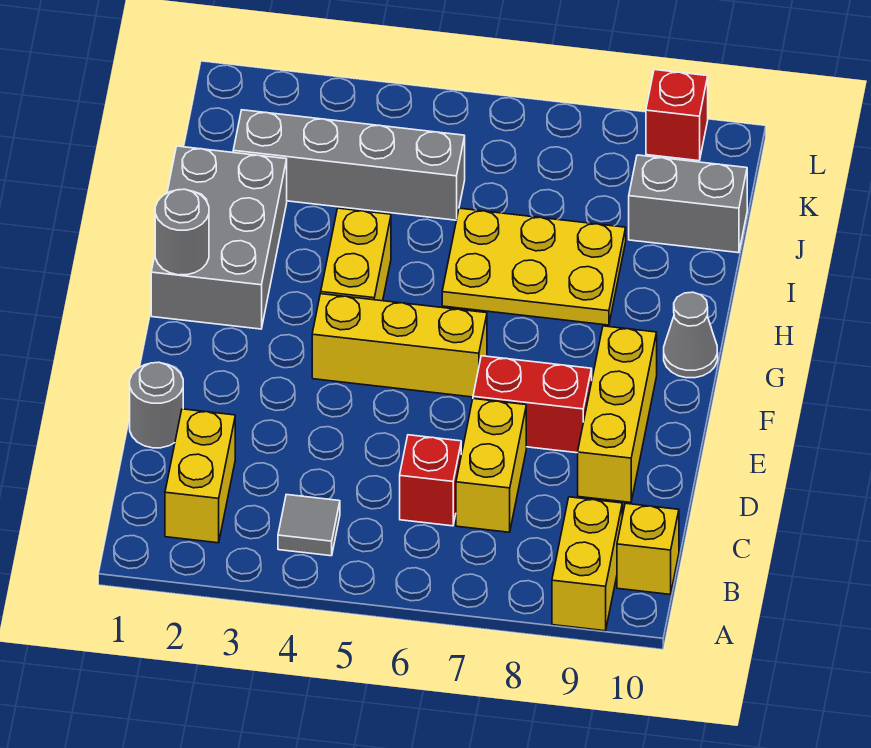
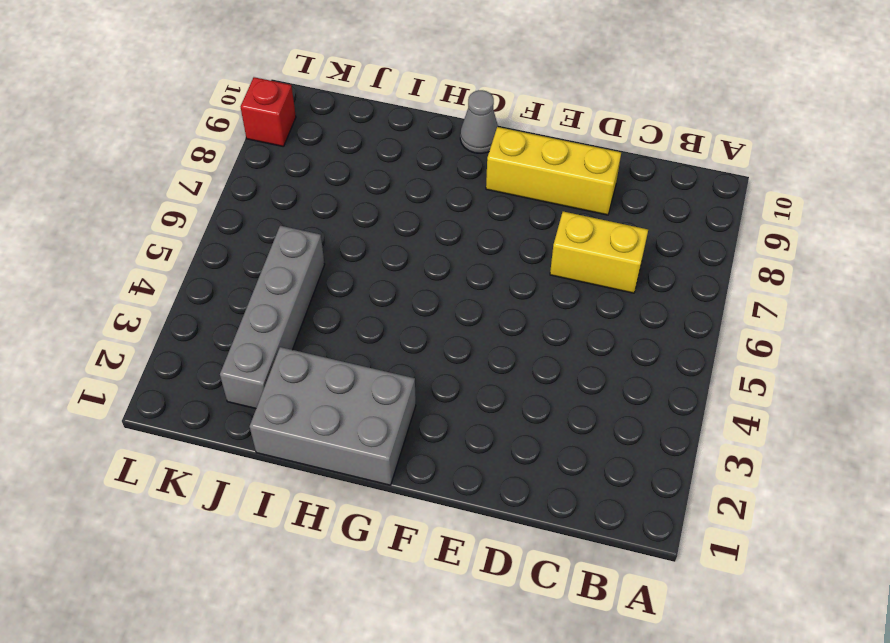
none -> yellow 1x2 brick [552,497,622,631]
none -> yellow 1x2 brick [165,409,235,543]
none -> grey 1x1 tile [278,495,340,556]

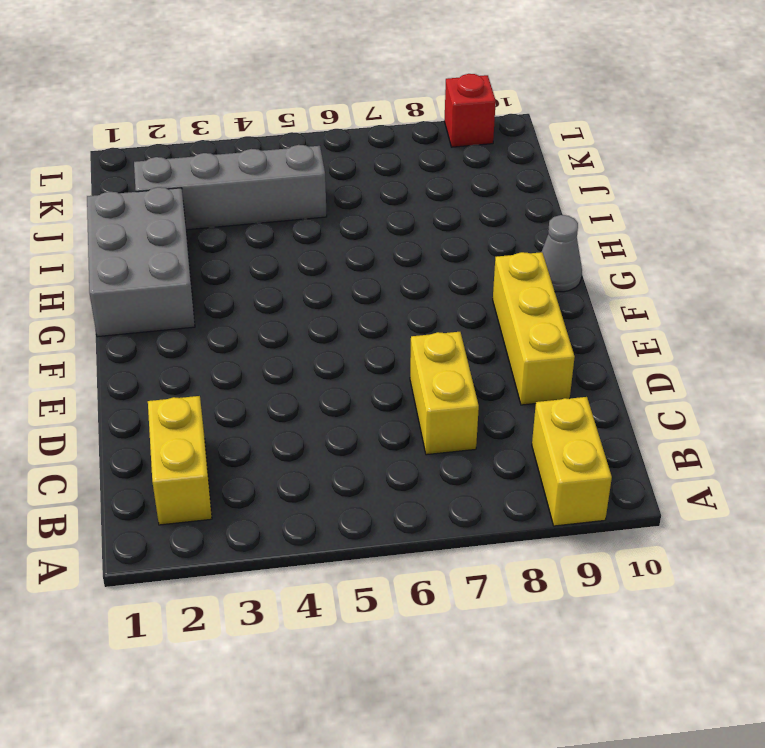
none -> grey 1x1 tile [278,495,340,556]
none -> yellow 1x1 brick [617,503,679,594]
none -> red 1x1 brick [400,435,461,526]

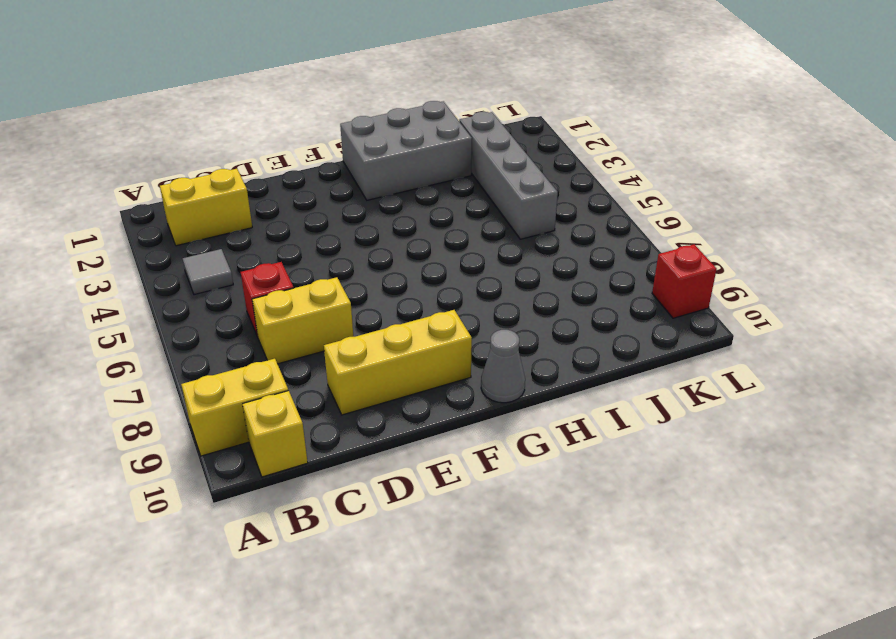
none -> grey 1x1 round brick [130,362,183,448]
none -> red 1x2 brick [473,356,592,453]
none -> yellow 1x3 brick [312,294,487,397]

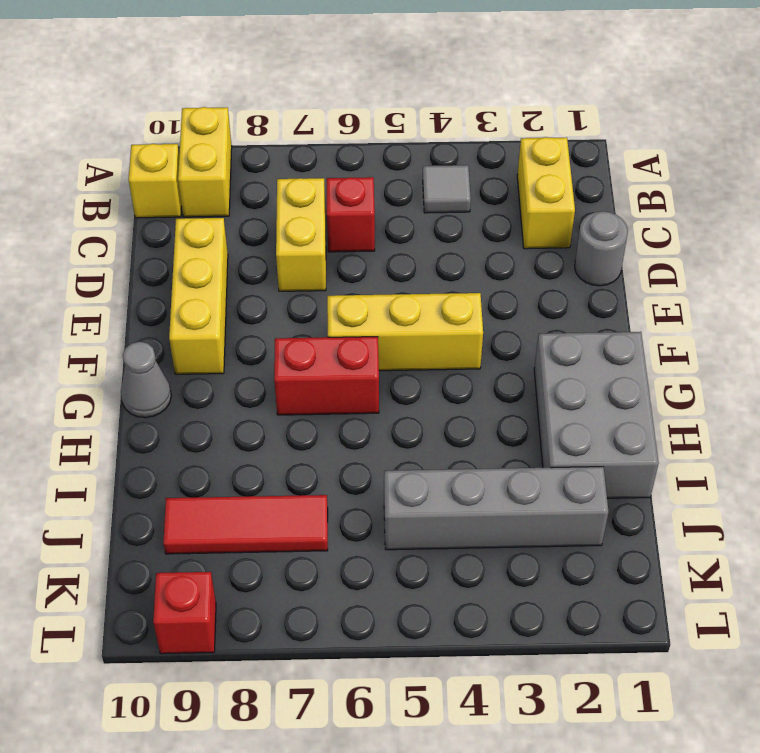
red 1x2 brick [274,337,379,415] -> red 1x2 brick moved to [473,356,592,453]
red 1x3 tile [163,495,328,554] -> grey 1x2 brick [629,155,747,253]
none -> yellow 1x2 brick [321,208,391,301]
none -> yellow 2x3 plate [442,208,626,325]
none -> grey 1x1 round brick [155,189,209,275]

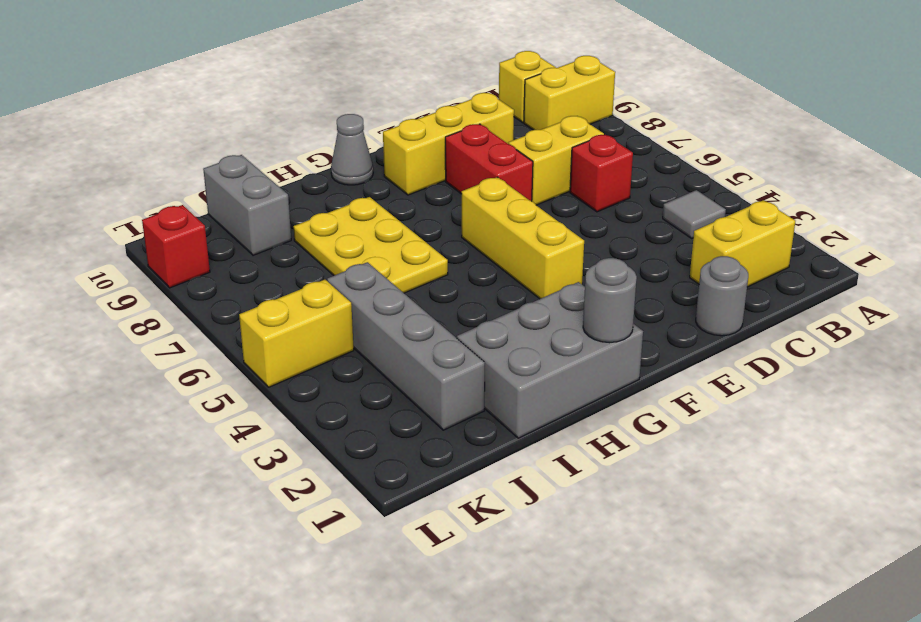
yellow 1x2 brick [239,280,354,387] -> yellow 1x2 brick moved to [321,208,391,301]

